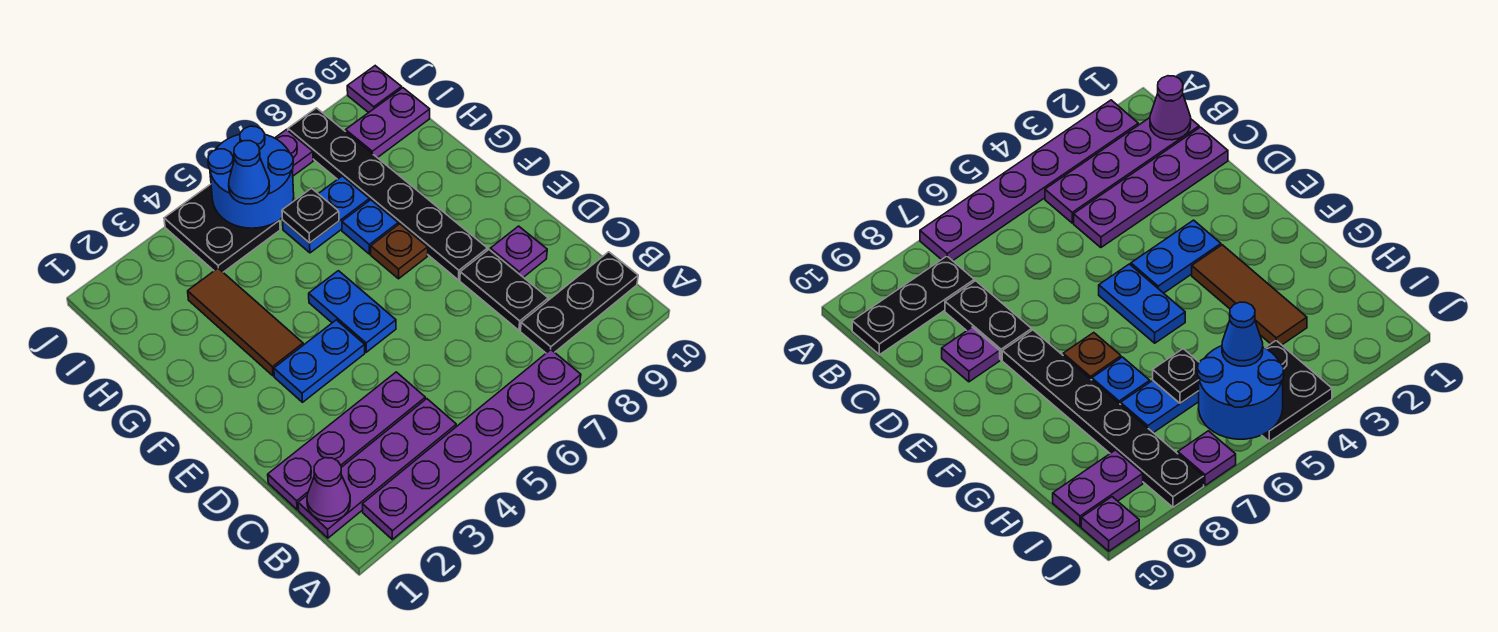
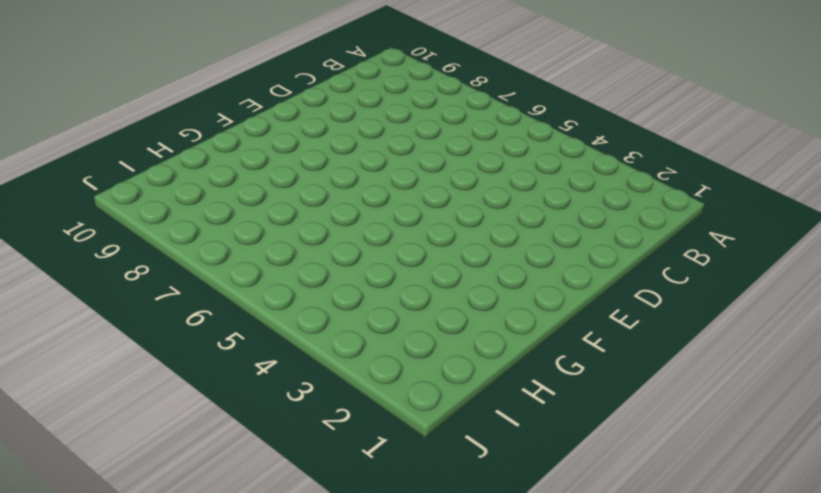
none -> purple 1x6 plate [362,350,581,539]
none -> purple 1x4 plate [298,399,456,538]
none -> black 1x3 plate [520,252,638,353]

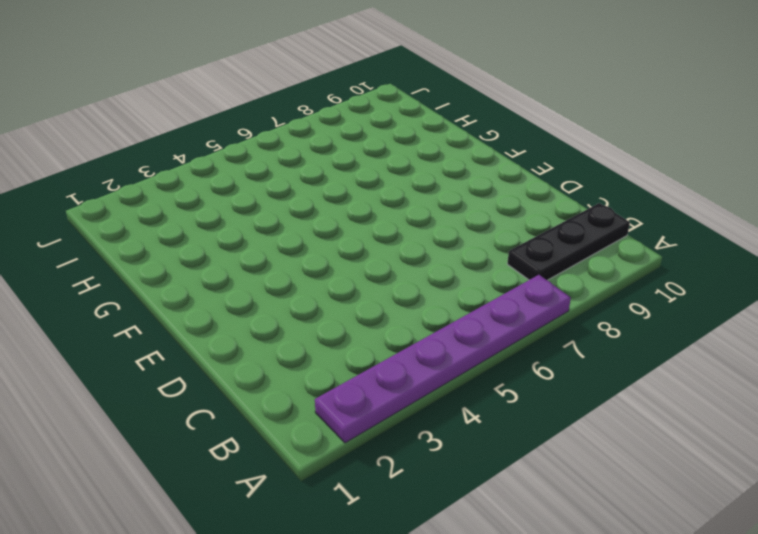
none -> purple 1x4 plate [298,399,456,538]
none -> purple 1x4 plate [268,372,425,510]
none -> black 1x2 plate [460,250,548,330]

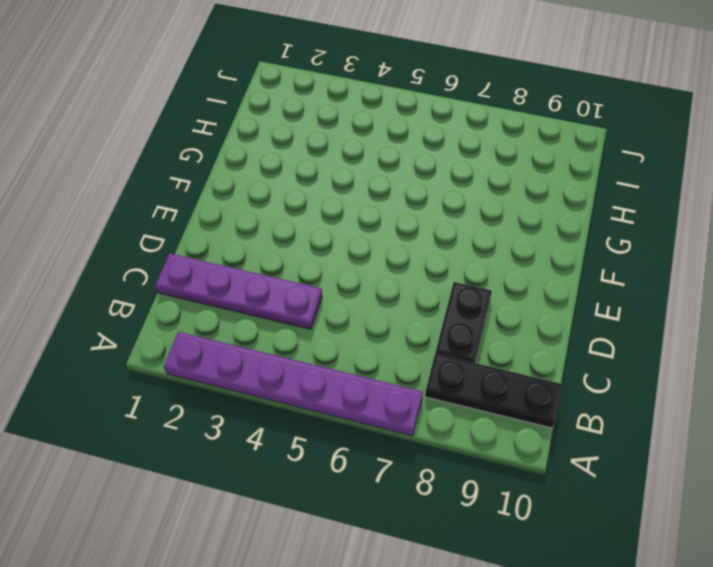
none -> purple 1x4 plate [298,399,456,538]
none -> purple 1x1 plate [490,226,547,277]
none -> blue 1x2 plate [274,320,365,402]

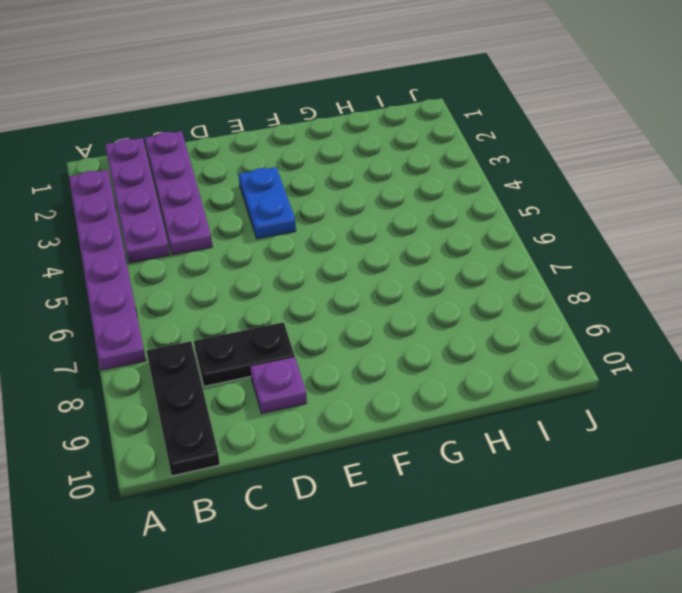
none -> blue 1x2 plate [309,271,396,352]
none -> black 1x6 plate [288,108,487,280]
none -> brown 1x3 tile [188,268,303,376]

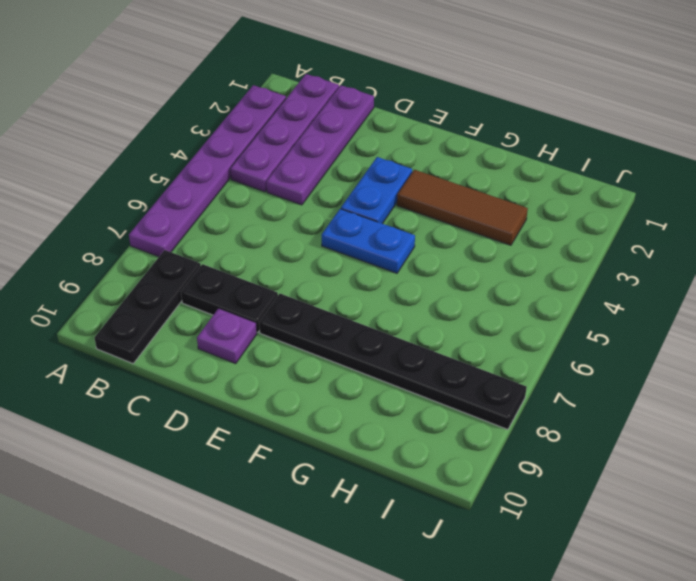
none -> brown 1x1 plate [371,224,428,279]
none -> blue 1x1 plate [342,200,398,254]
none -> blue 1x2 plate [283,176,369,253]

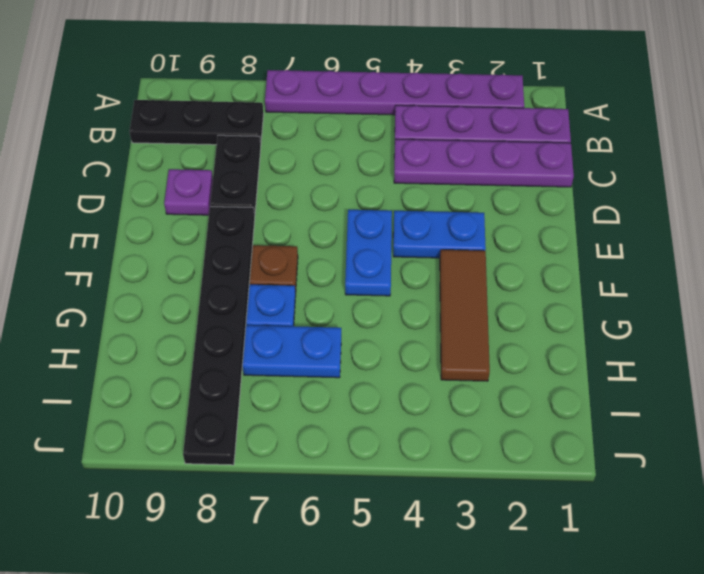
none -> black 2x2 plate [164,184,280,272]
none -> purple 1x2 plate [346,88,430,158]
none -> purple 1x1 plate [275,130,313,176]

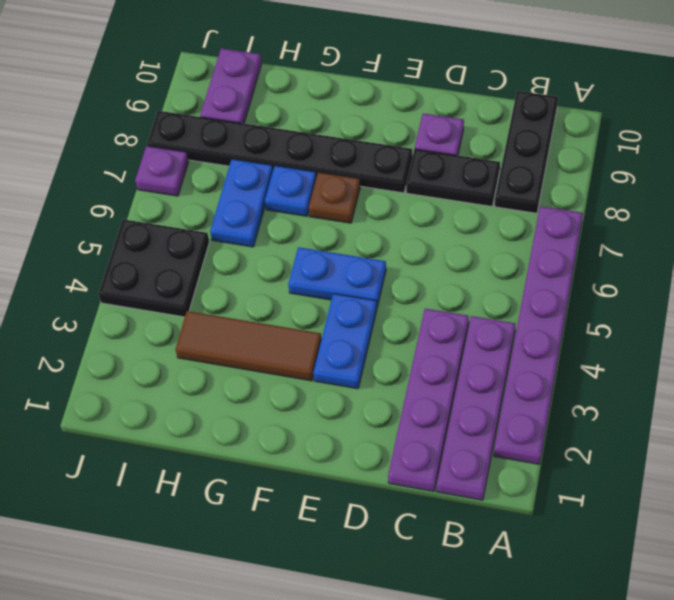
none -> purple 1x1 plate [347,66,402,113]
none -> purple 1x1 cone [307,458,350,521]
none -> black 1x1 plate [282,188,339,243]

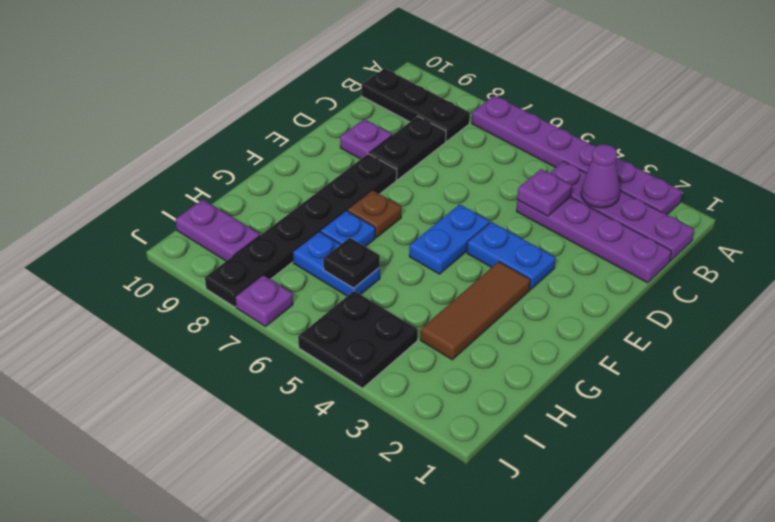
purple 1x1 cone [581,145,620,208] -> purple 1x1 cone moved to [307,458,350,521]
purple 1x1 plate [517,169,572,216] -> purple 1x1 plate moved to [347,66,402,113]
none -> blue 2x2 round brick [208,126,294,228]
none -> blue 1x1 cone [229,141,270,204]

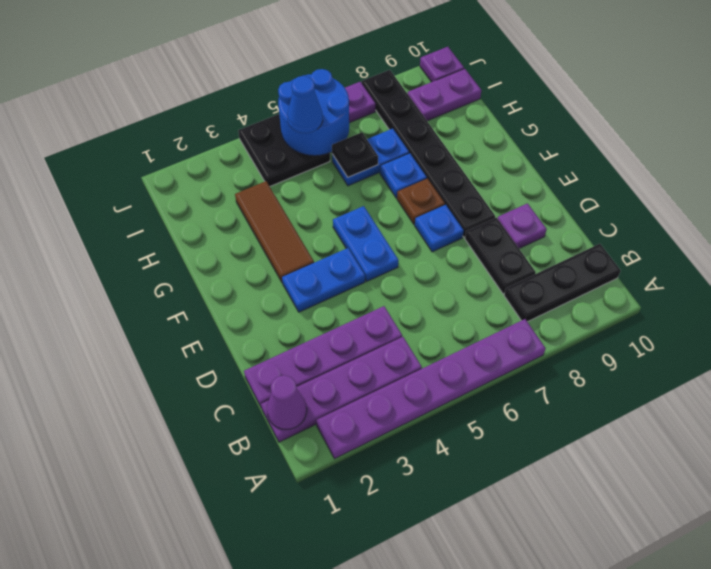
blue 1x1 plate [415,205,464,252] -> none

